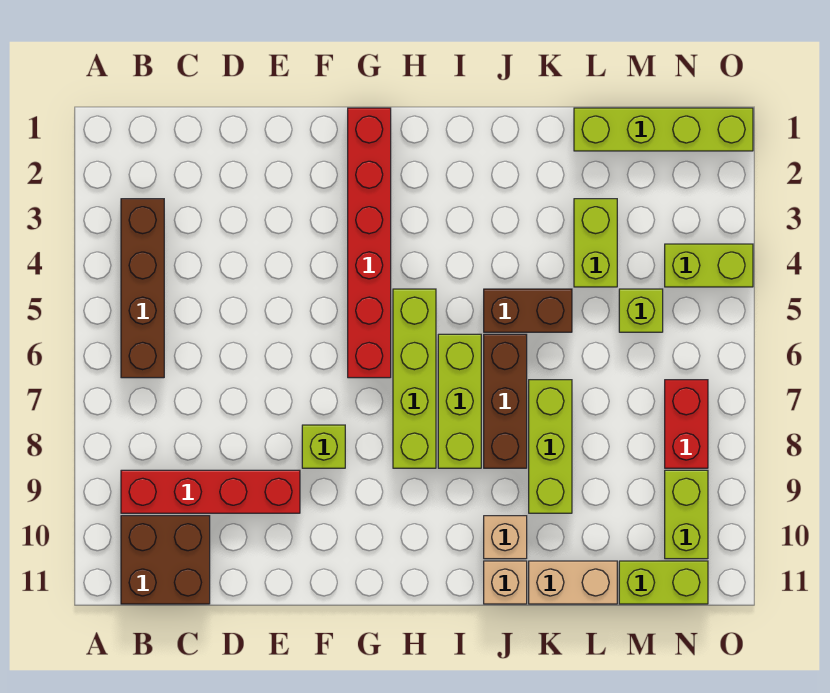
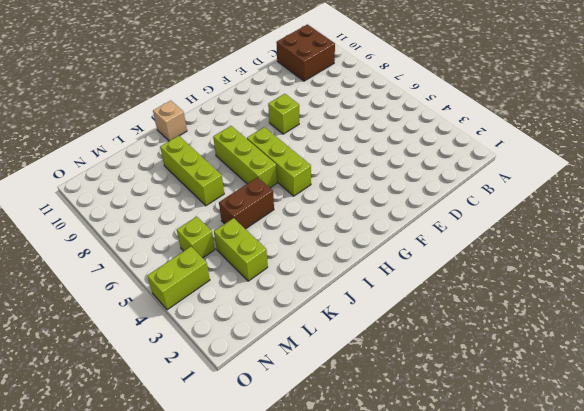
lime 1x3 brick [247,127,311,196] -> lime 1x4 brick [393,289,436,468]
none -> brown 1x4 brick [121,199,164,378]
none -> red 1x4 brick [121,470,300,513]
none -> red 1x6 brick [348,108,391,378]

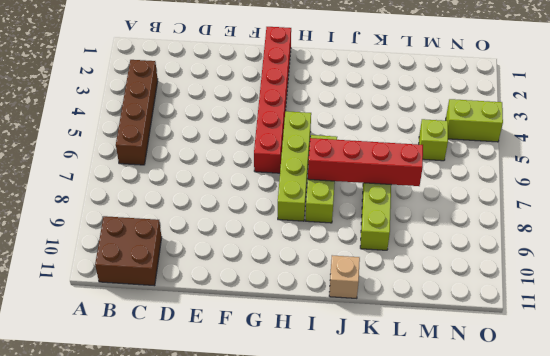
red 1x4 brick [308,138,423,186] -> red 1x4 brick moved to [121,470,300,513]
none -> lime 1x1 brick [302,425,345,468]
none -> brown 1x2 brick [484,289,572,332]
none -> brown 1x3 brick [484,334,527,468]

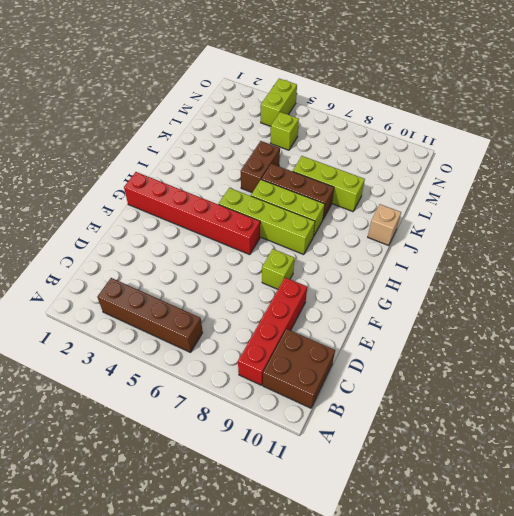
none -> tan 1x1 brick [484,516,527,559]
none -> tan 1x2 brick [529,561,617,604]
none -> lime 1x4 brick [574,108,753,151]

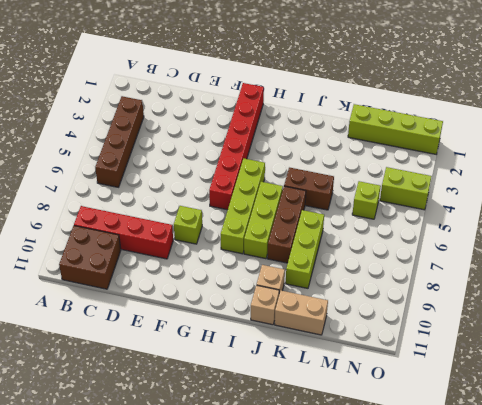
none -> lime 1x2 brick [574,199,617,287]
none -> lime 1x2 brick [619,561,708,604]
none -> red 1x2 brick [665,380,708,468]

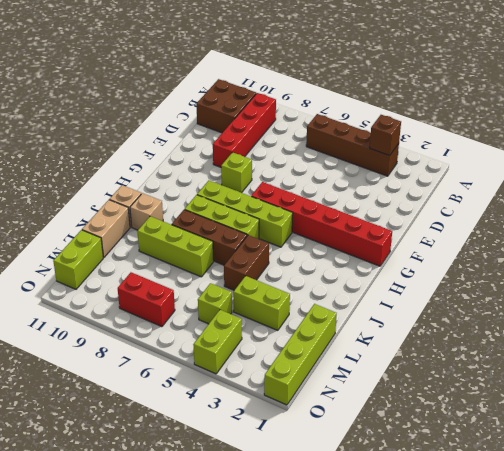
brown 1x1 brick [370,115,401,155] -> none
none -> lime 1x2 brick [665,470,708,559]

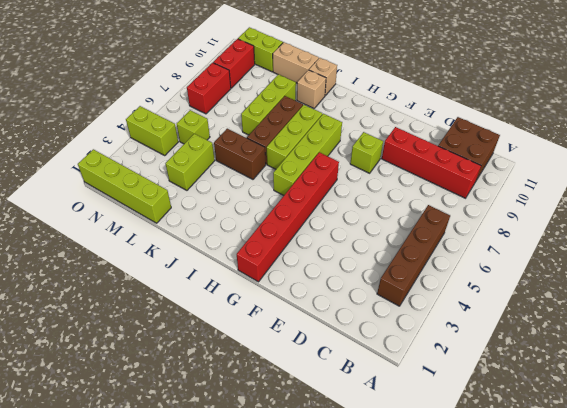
red 1x2 brick [213,39,255,88] -> lime 1x2 brick [665,470,708,559]

